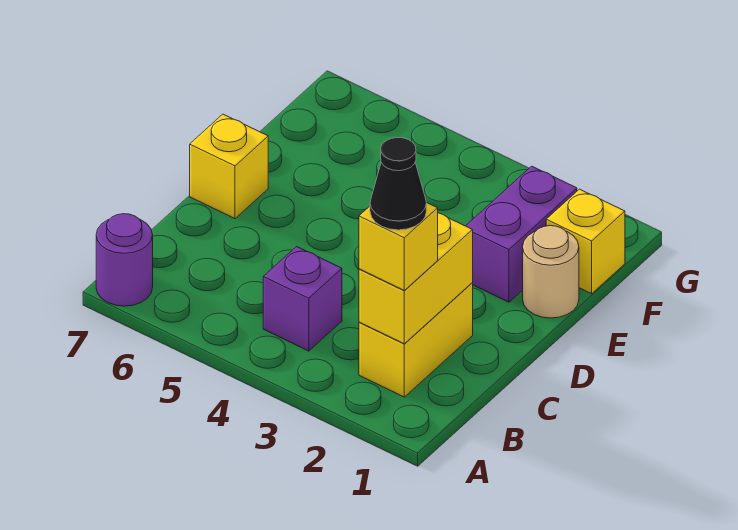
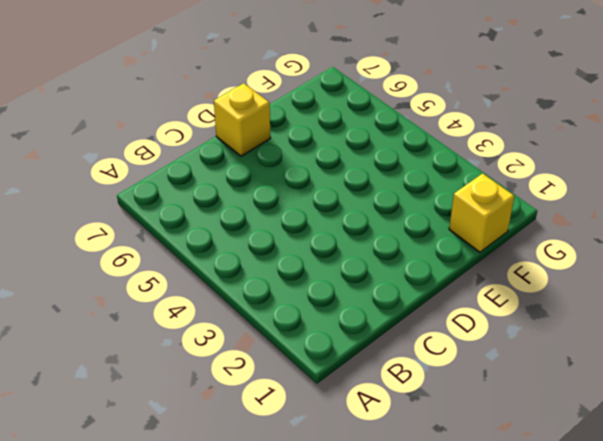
none -> purple 1x1 round brick [96,214,153,306]
none -> yellow 1x2 brick [359,283,473,397]

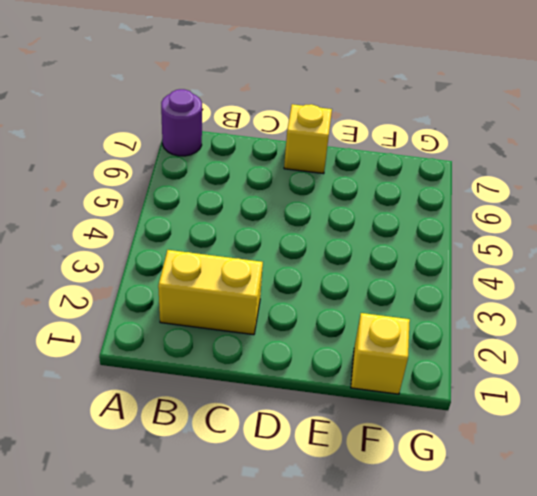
none -> purple 1x1 brick [263,247,342,351]
none -> tan 1x1 round brick [523,226,579,318]

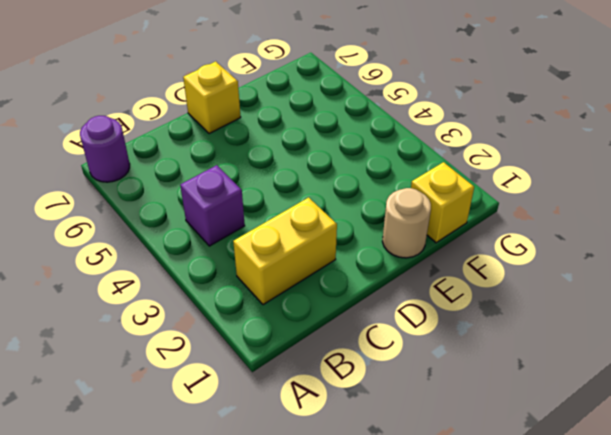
none -> purple 1x2 brick [466,166,577,302]
none -> yellow 1x2 brick [359,213,473,344]

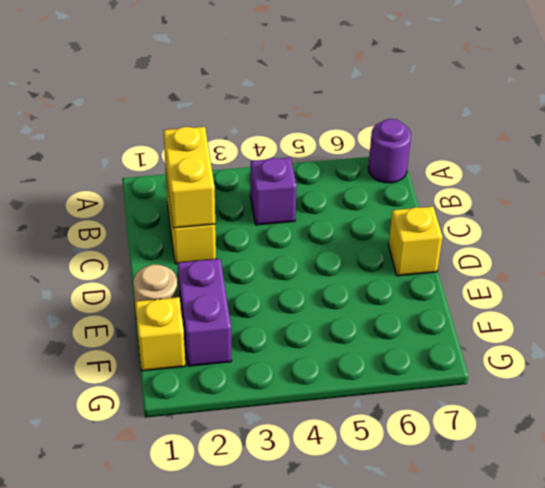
none -> yellow 1x1 brick [359,202,438,290]
none -> black 1x1 cone [370,138,426,230]

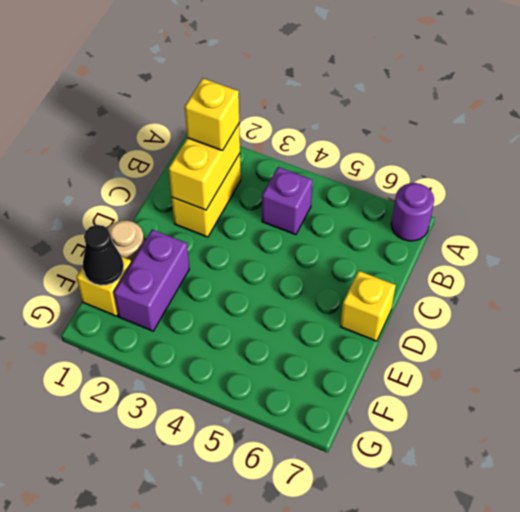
black 1x1 cone [83,225,124,285] -> black 1x1 cone moved to [370,138,426,230]

